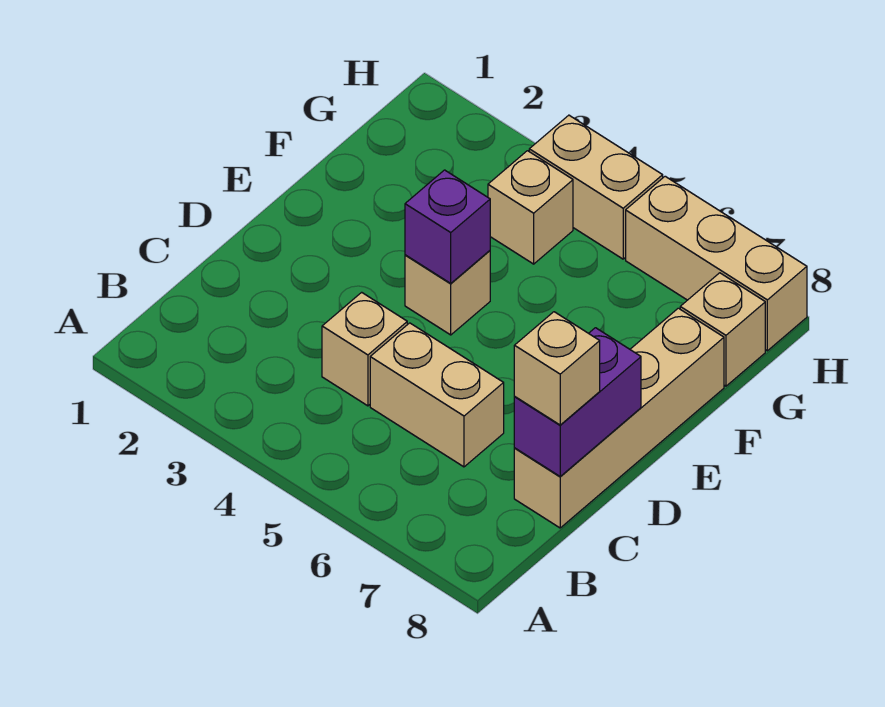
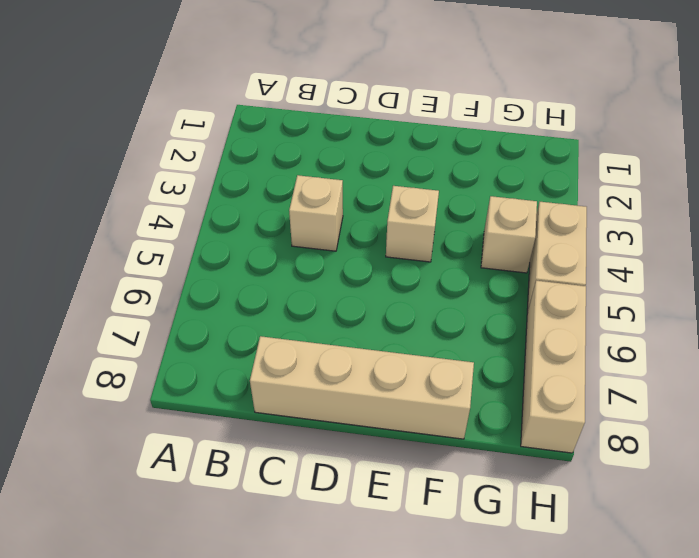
none -> tan 1x2 brick [370,323,504,467]
none -> tan 1x1 brick [680,273,765,386]

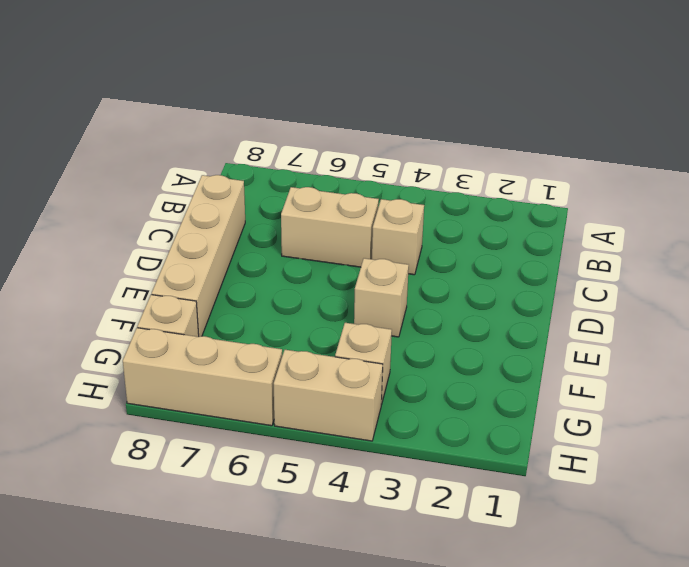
none -> purple 1x2 brick [514,328,641,477]
none -> purple 1x1 brick [405,170,490,283]

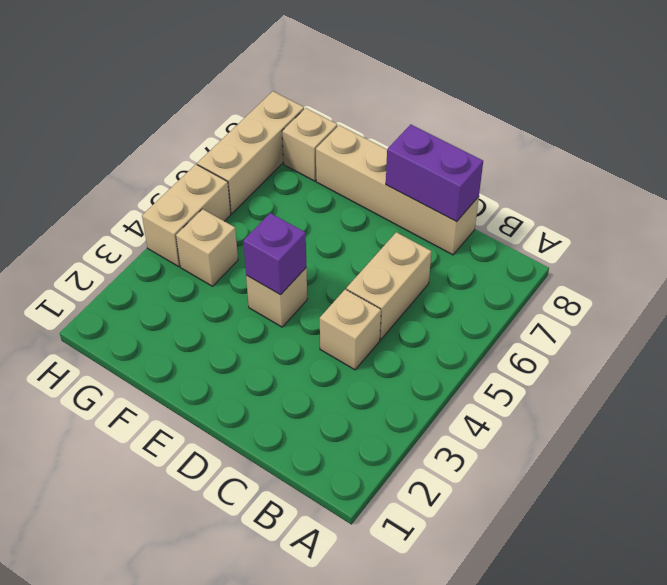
none -> tan 1x1 brick [514,312,600,425]

